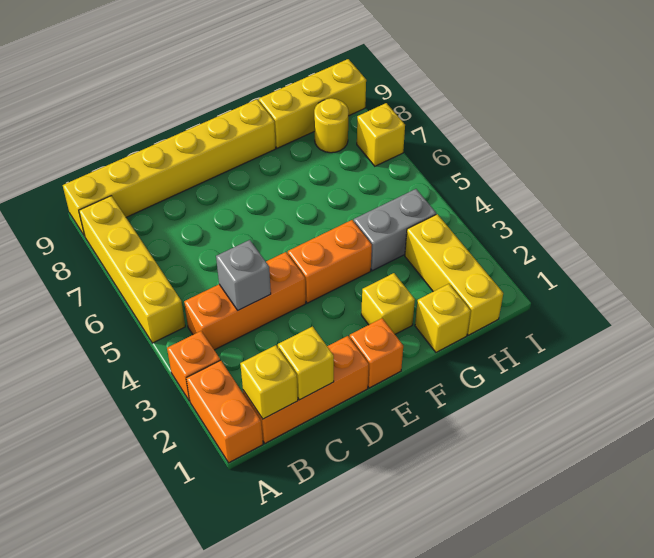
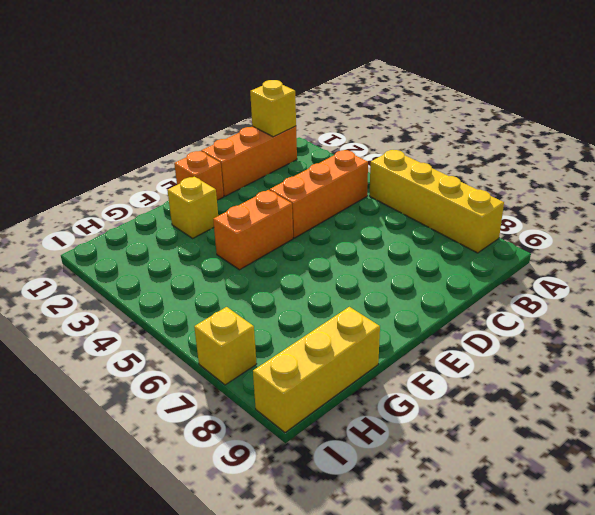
none -> orange 1x2 brick [186,360,263,463]
none -> orange 1x1 brick [167,331,220,401]
none -> yellow 1x6 brick [63,99,276,236]

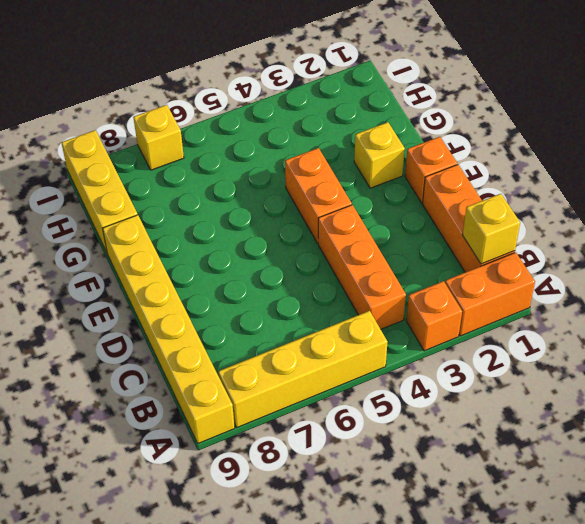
none -> yellow 1x1 brick [415,284,471,352]
none -> grey 1x2 brick [354,189,436,271]
none -> yellow 1x3 brick [405,214,503,335]

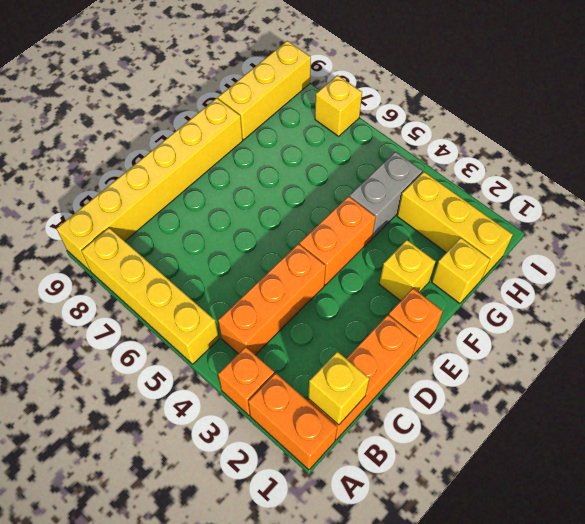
none -> yellow 1x1 round brick [314,98,349,153]
none -> yellow 1x1 brick [278,327,334,400]
none -> grey 1x1 brick [216,240,271,310]

